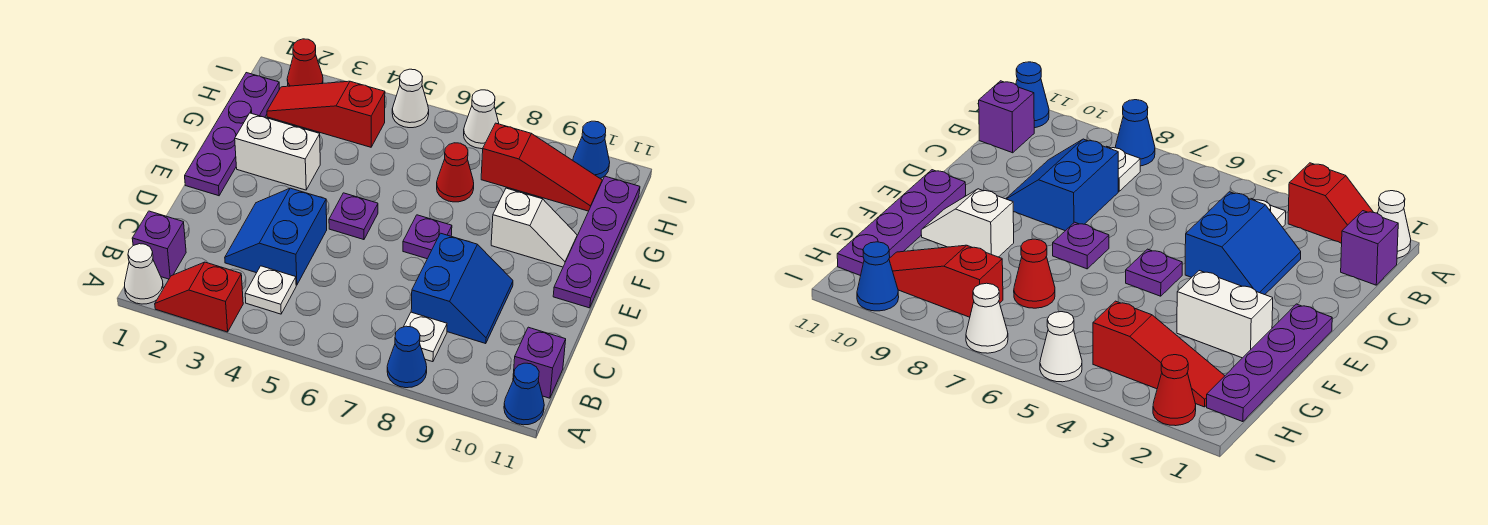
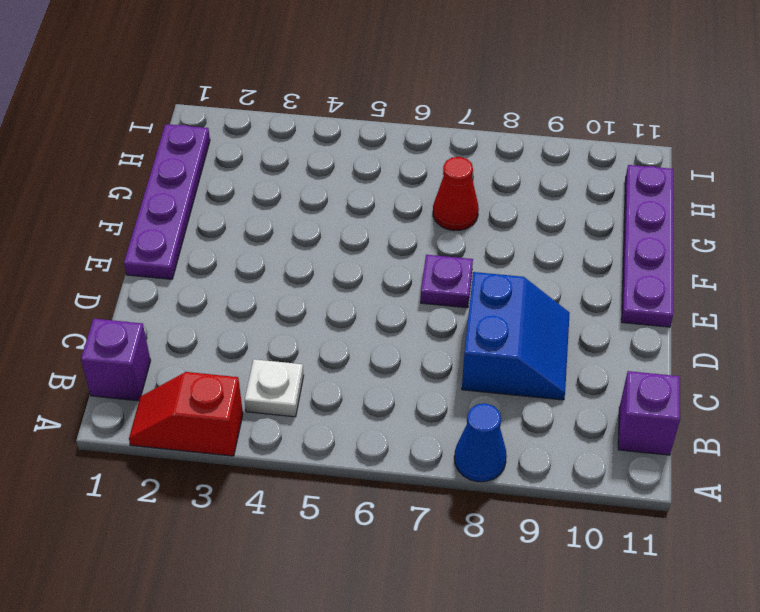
none -> white 1x1 cone [125,244,163,304]
none -> blue 1x1 cone [504,363,544,425]
none -> white 1x1 plate [404,312,447,362]

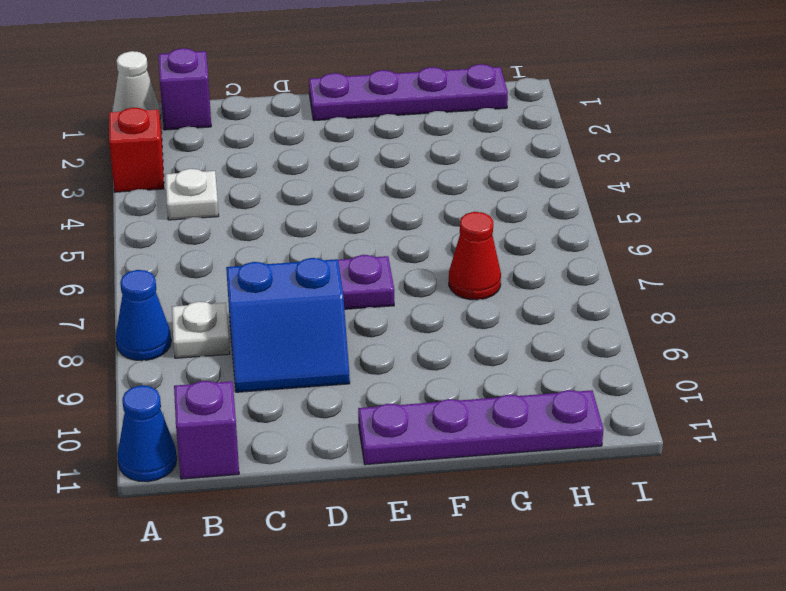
none -> blue 2x2 slope [225,188,327,285]
none -> purple 1x1 plate [329,193,378,240]
none -> white 1x2 brick [235,113,320,190]

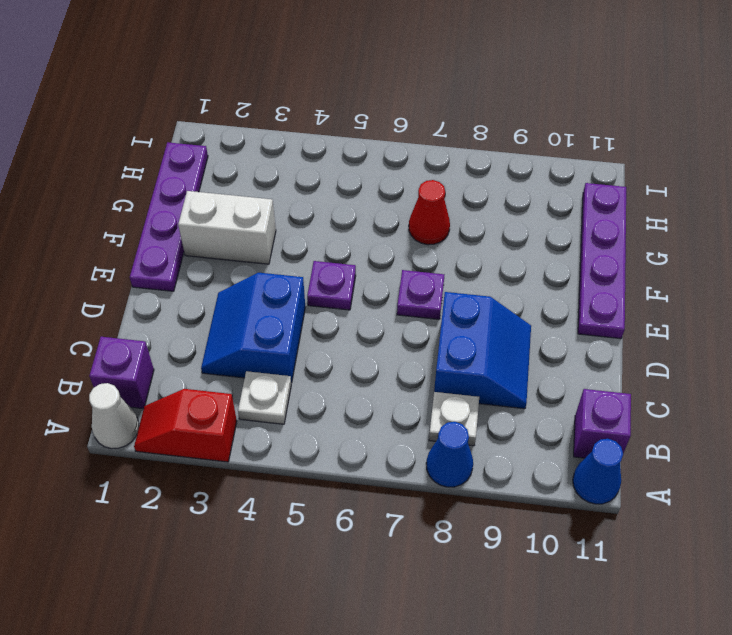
none -> white 1x2 slope [491,188,577,267]
none -> red 1x3 slope [267,81,385,147]
none -> red 1x3 slope [481,123,602,211]

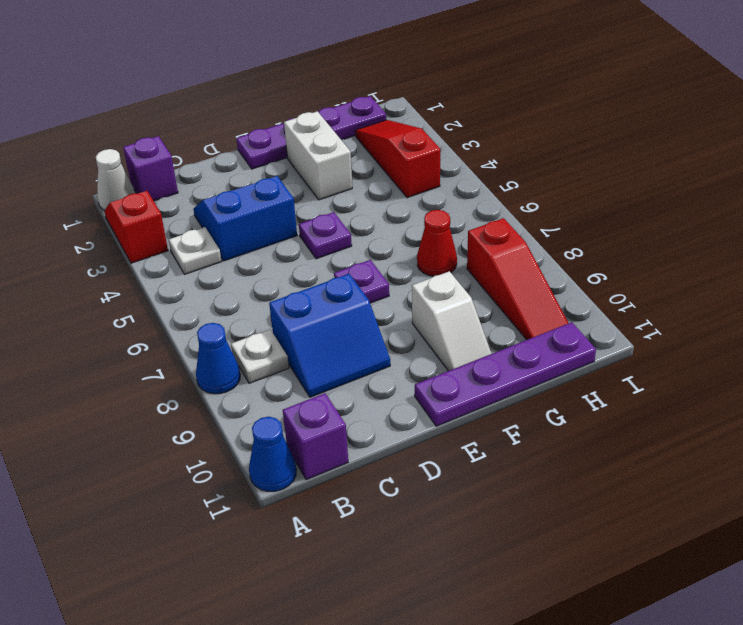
none -> red 1x1 cone [287,39,323,86]
none -> white 1x1 cone [392,69,429,128]
none -> white 1x1 cone [464,90,499,149]

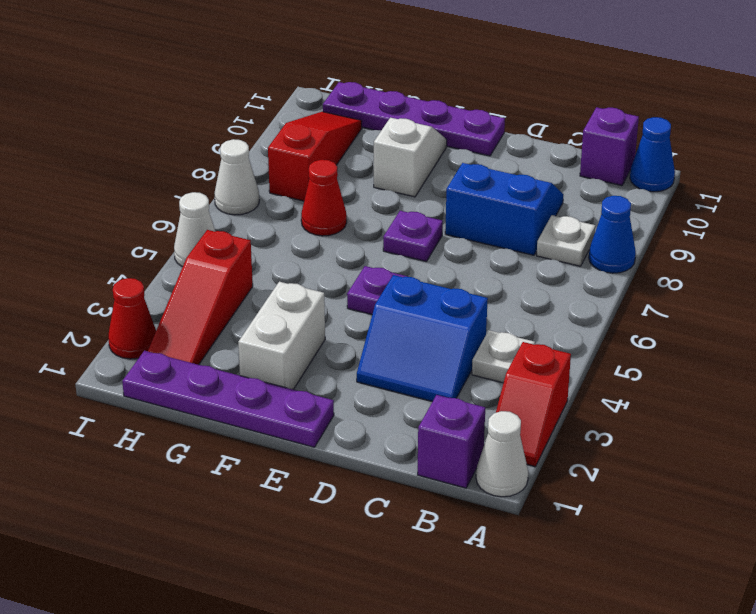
none -> blue 1x1 cone [573,121,610,179]

